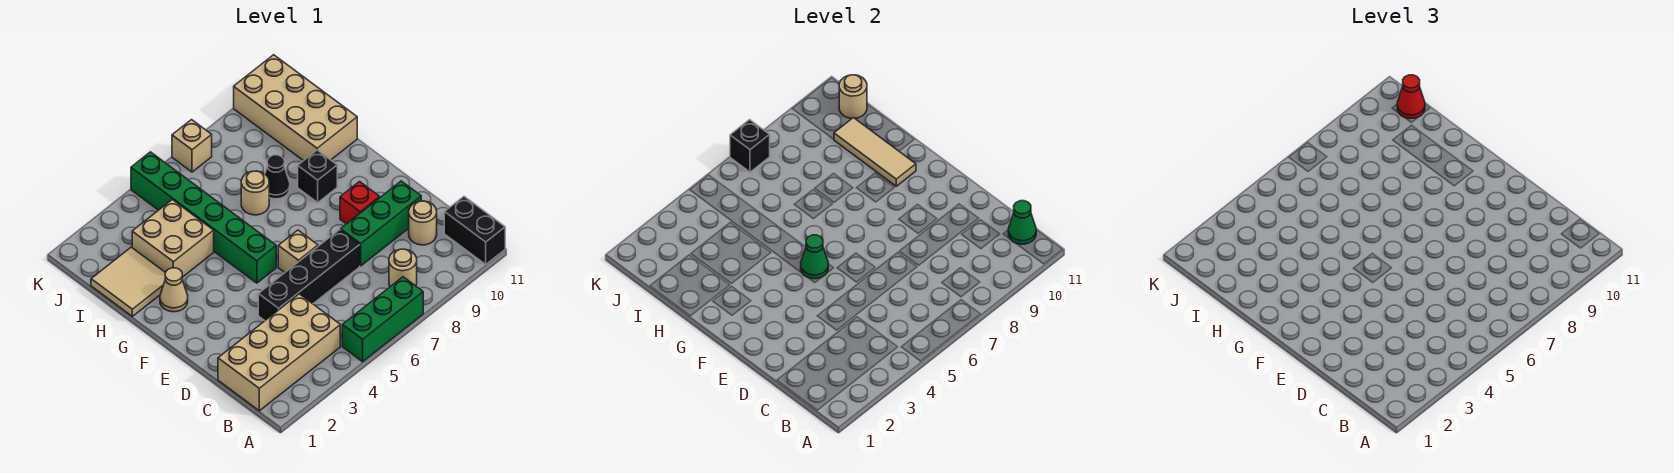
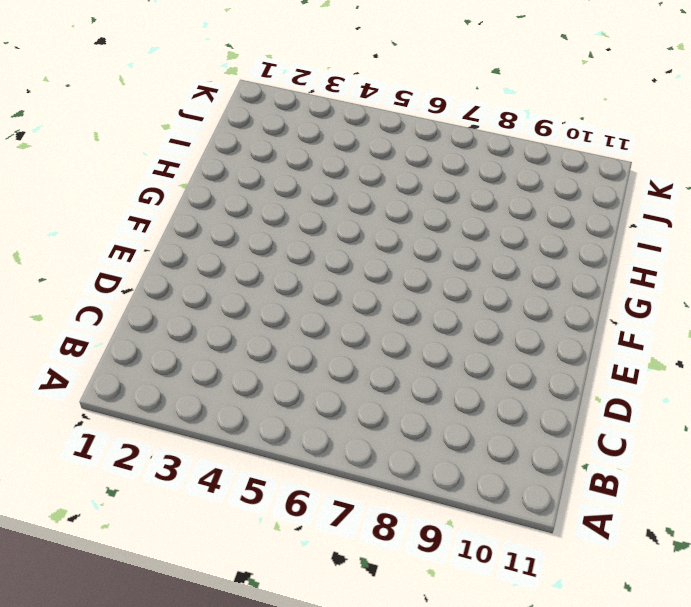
none -> green 1x3 brick [342,277,423,362]
none -> black 1x2 brick [444,196,505,264]
none -> tan 2x4 brick [218,294,340,411]

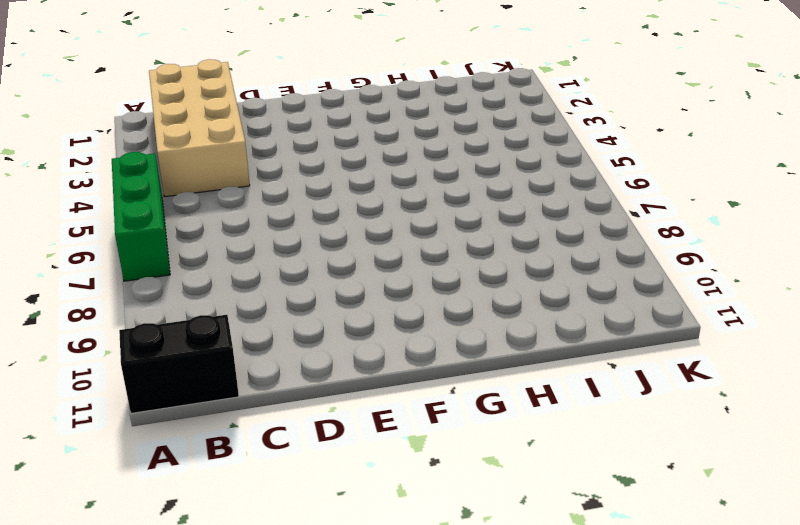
none -> tan 1x1 round brick [389,249,417,287]
none -> tan 1x1 round brick [409,201,437,245]
none -> black 1x4 brick [258,230,360,320]

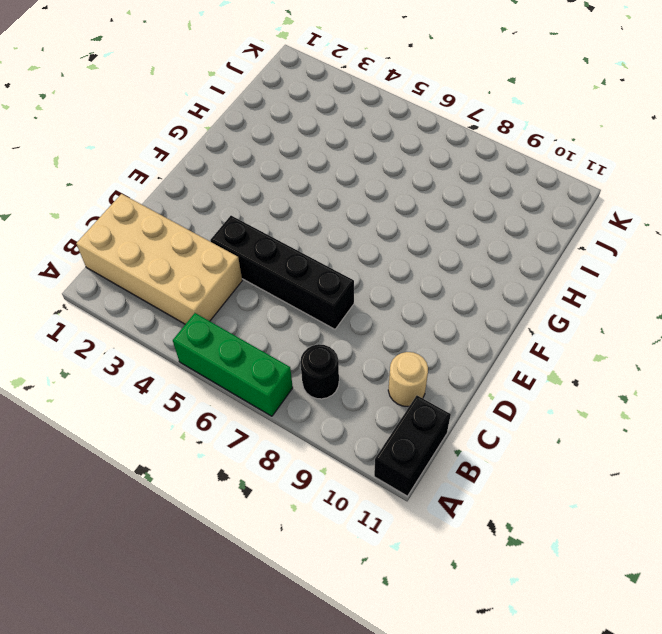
black 1x1 round brick [300,344,339,399] -> tan 1x1 round brick [389,249,417,287]
none -> green 1x3 brick [341,181,421,266]
none -> tan 1x1 brick [278,230,318,272]
none -> red 1x1 brick [340,182,380,224]

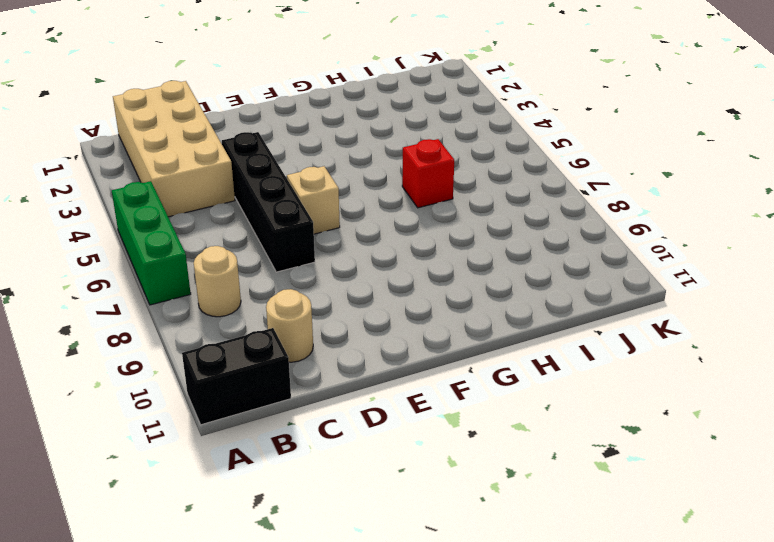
red 1x1 brick [402,139,454,208] -> red 1x1 brick moved to [340,182,380,224]
none -> green 1x3 brick [341,181,421,266]
none -> green 1x6 brick [131,152,276,283]
none -> tan 1x1 cone [160,268,188,312]

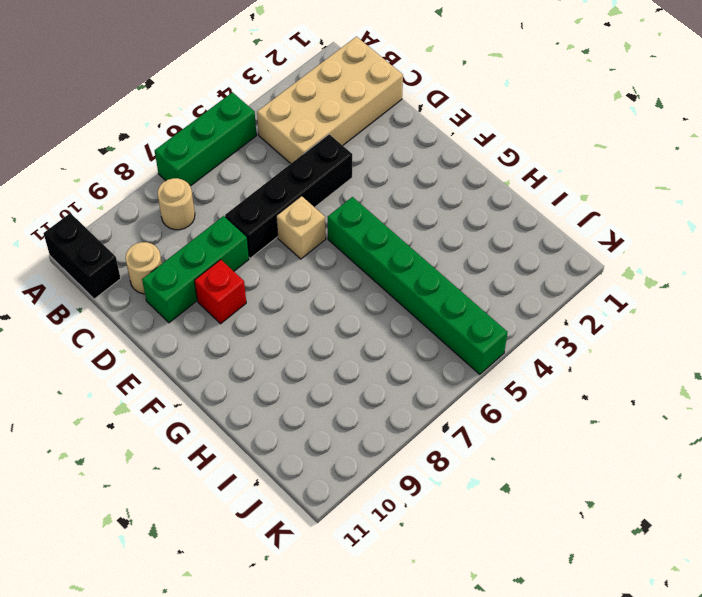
none -> tan 1x1 cone [160,268,188,312]
none -> black 1x1 brick [298,150,337,202]
none -> tan 2x2 tile [91,247,165,316]

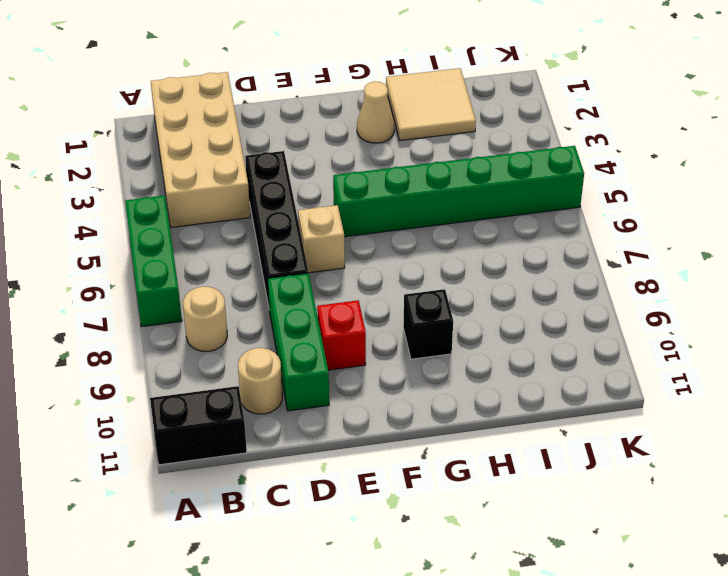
none -> tan 2x2 brick [132,200,214,277]
none -> tan 1x1 round brick [241,171,269,215]
none -> black 1x1 cone [265,155,290,199]

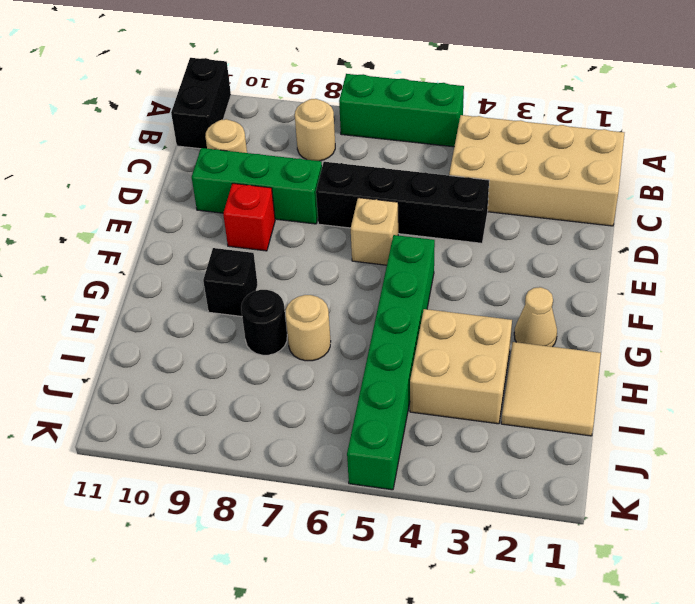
black 1x1 round brick [241,290,287,355] -> black 1x1 cone [265,155,290,199]
none -> tan 2x4 brick [234,55,357,161]
none -> tan 1x1 brick [172,120,212,172]
none -> green 1x1 cone [1008,201,1036,244]

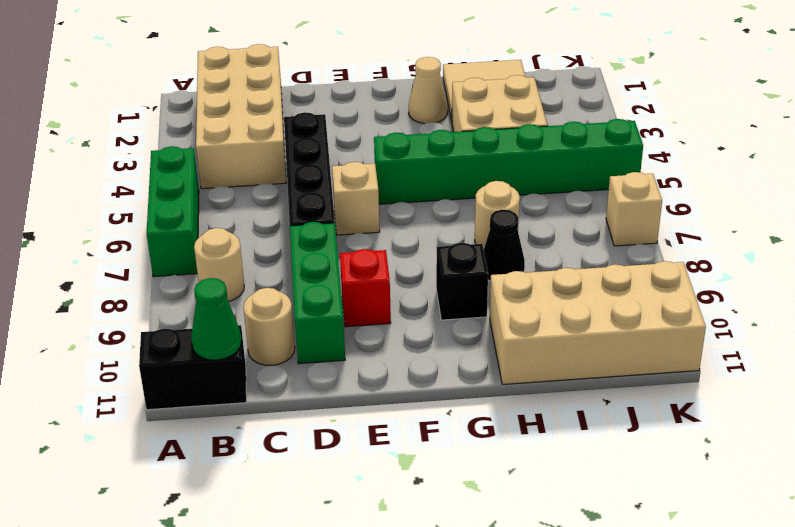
none -> green 1x1 cone [801,235,828,279]
none -> tan 1x3 tile [834,118,916,186]
none -> tan 1x1 round brick [839,75,867,119]

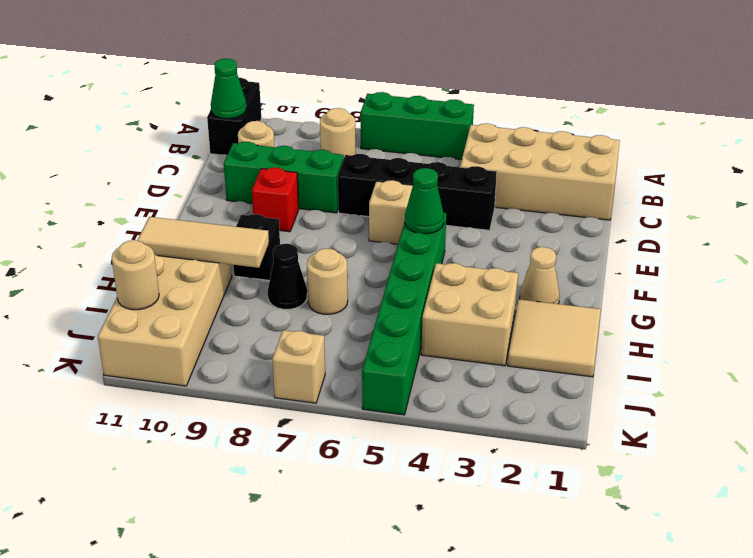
tan 1x3 tile [137,217,269,268] -> tan 1x3 tile turned to [834,118,916,186]
none -> black 1x1 brick [730,120,770,172]
none -> red 1x1 cone [1397,75,1425,119]

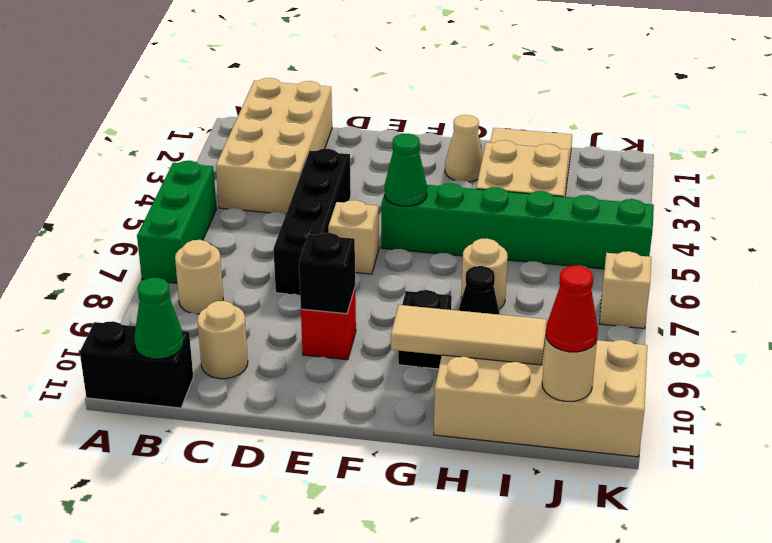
black 1x1 brick [299,233,355,314] -> black 1x1 brick moved to [730,120,770,172]
none -> green 1x3 brick [341,181,421,266]

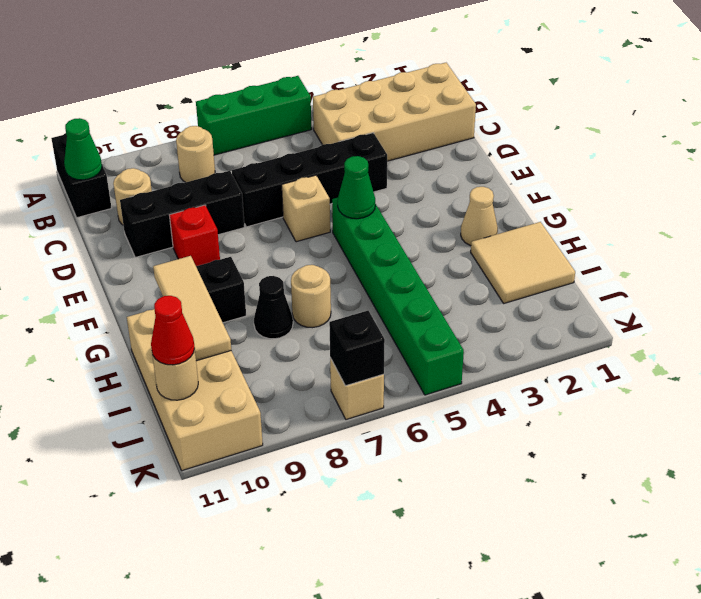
black 1x3 brick [120,171,245,257] -> green 1x3 brick [341,181,421,266]
none -> tan 2x2 brick [132,200,214,277]

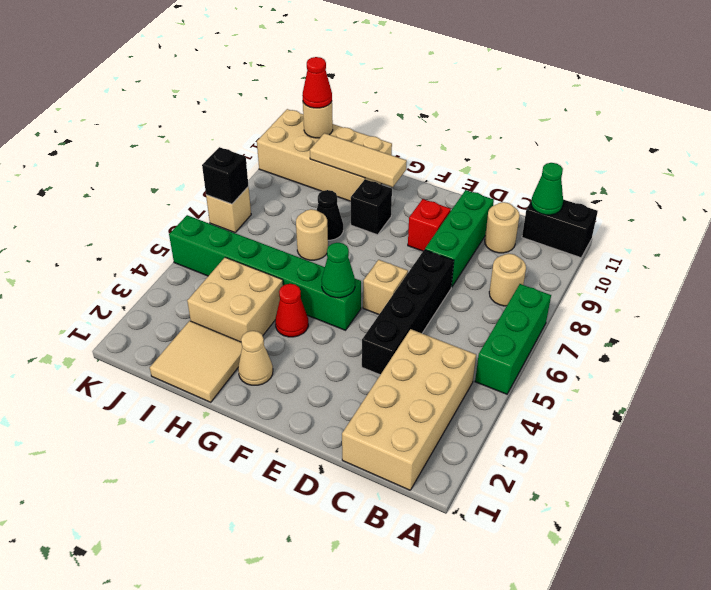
red 1x1 cone [275,284,308,337] -> none

